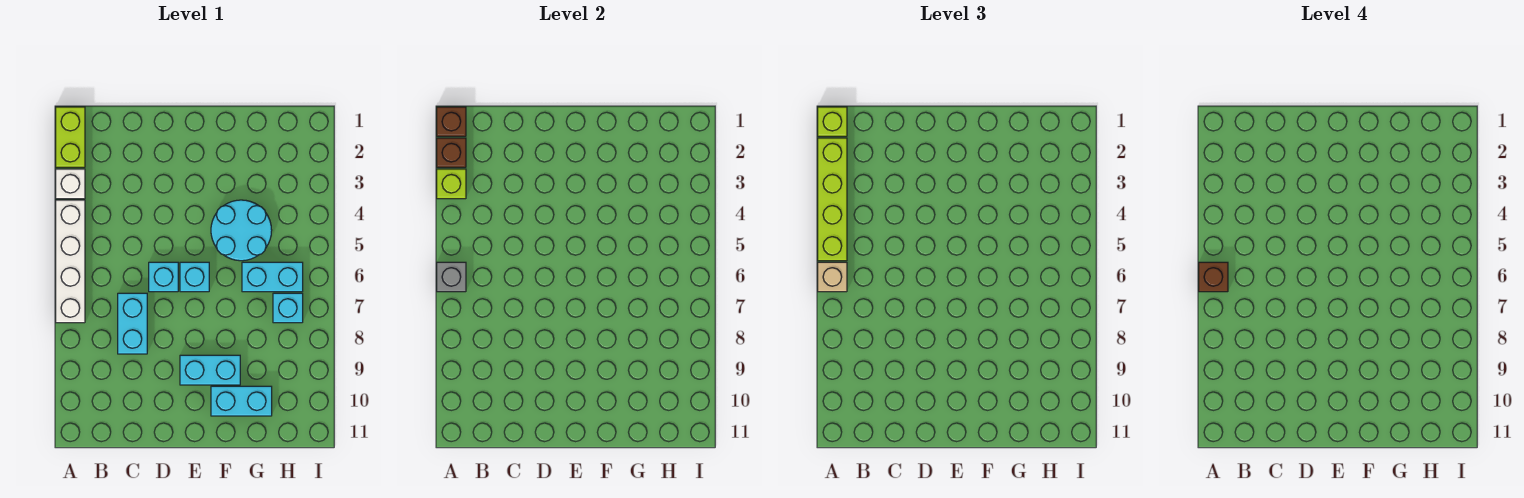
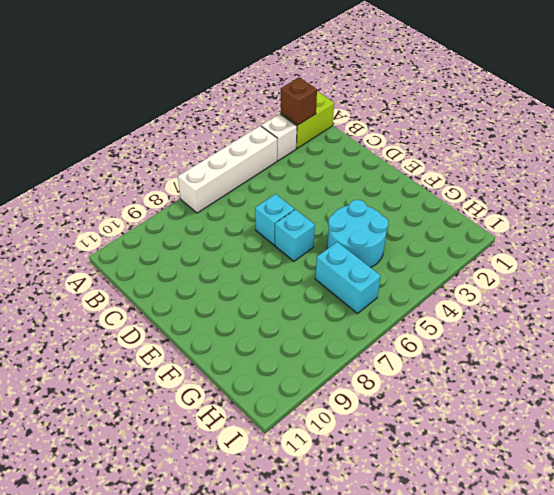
none -> cyan 1x2 brick [118,293,147,354]
none -> cyan 1x2 brick [180,355,240,385]
none -> cyan 1x2 brick [211,386,272,416]

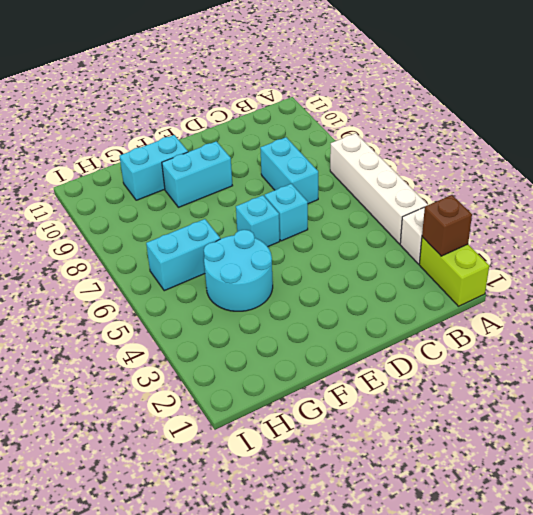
none -> cyan 1x1 brick [273,293,303,323]
none -> brown 1x1 brick [437,107,466,136]
none -> lime 1x1 brick [437,169,466,199]

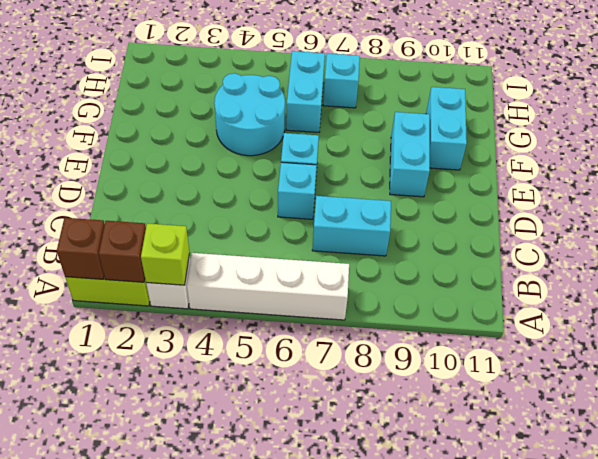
none -> grey 1x1 brick [437,262,466,292]
none -> lime 1x1 brick [818,107,847,136]
none -> lime 1x4 brick [818,138,847,261]

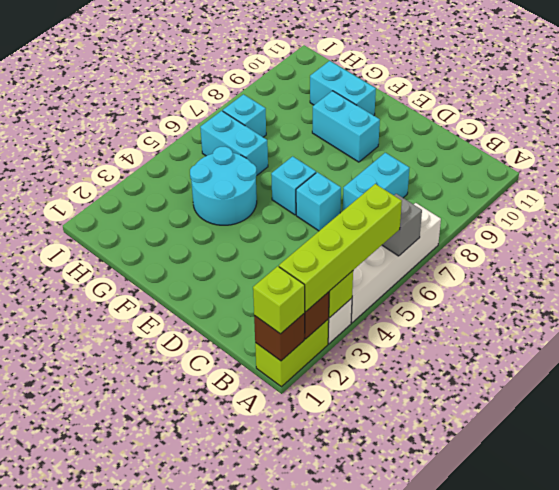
none -> tan 1x1 brick [818,262,847,292]
none -> brown 1x1 brick [1199,262,1228,292]

